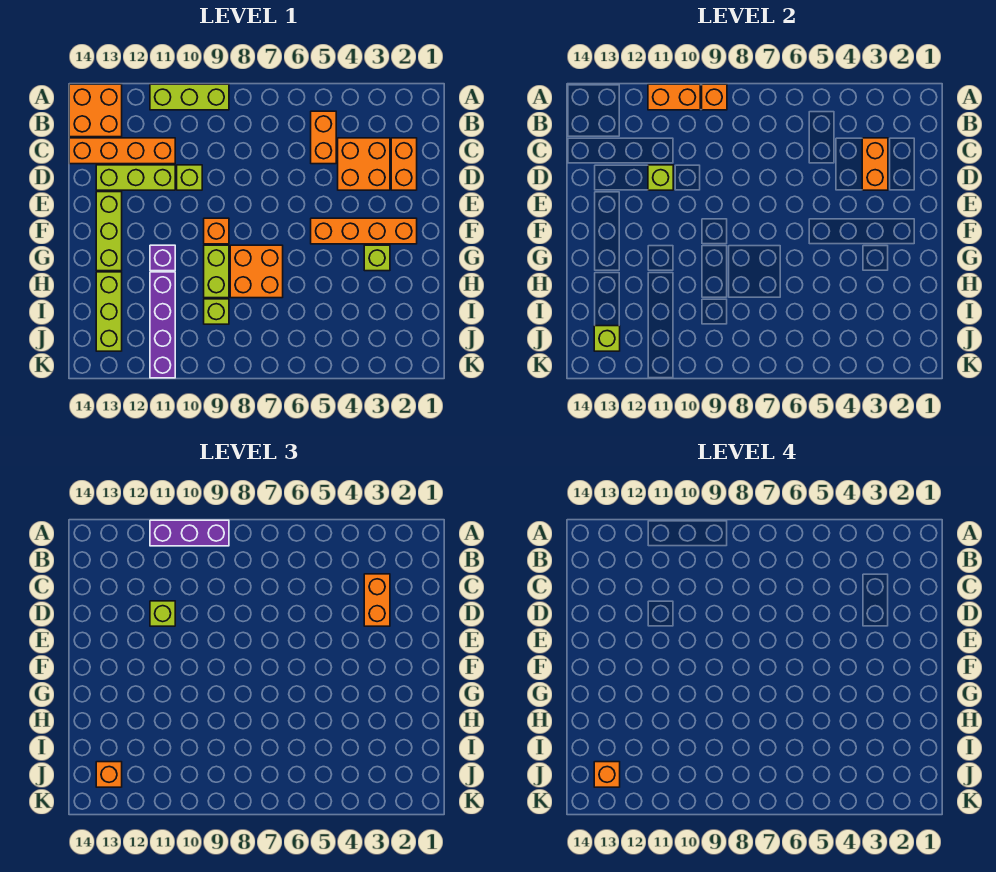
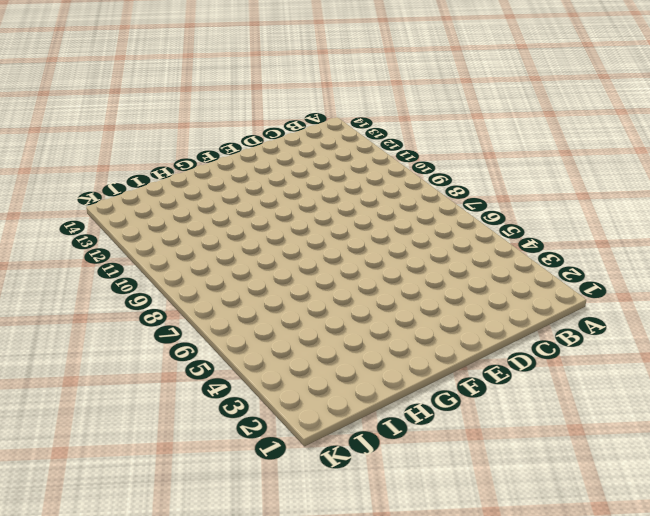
none -> lime 1x3 brick [150,84,229,110]
none -> orange 2x2 brick [69,84,122,137]
none -> orange 1x2 brick [311,111,336,164]

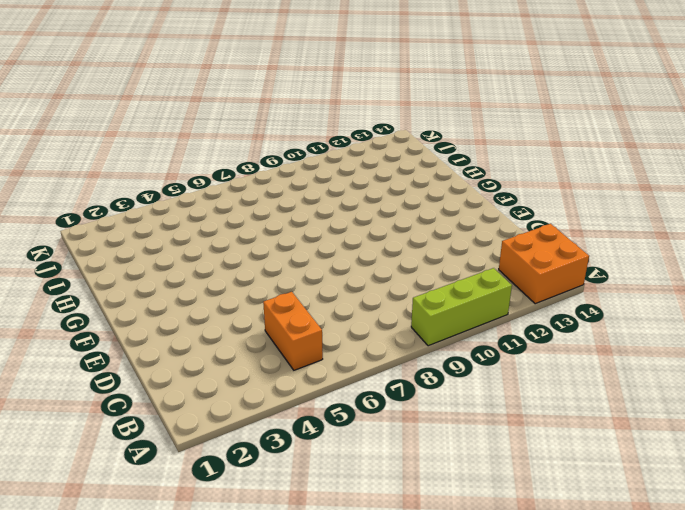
none -> orange 1x2 brick [391,138,417,190]
none -> orange 2x2 brick [338,138,390,190]
none -> orange 1x4 brick [69,138,175,164]

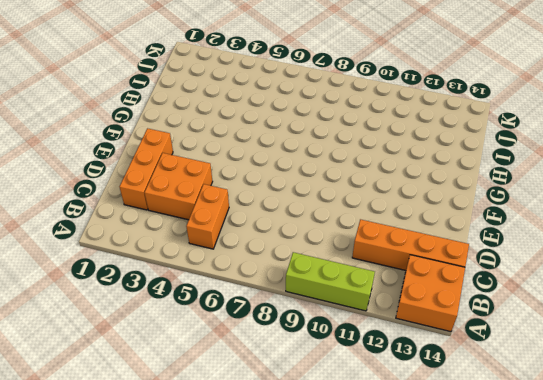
orange 1x3 brick [120,128,173,210] -> orange 1x2 brick [391,138,417,190]
none -> lime 1x1 brick [177,165,202,190]
none -> lime 1x3 brick [96,165,175,190]
none -> lime 1x3 brick [96,192,122,271]

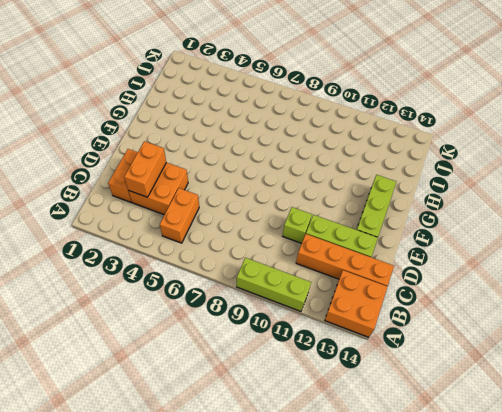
none -> orange 1x4 brick [311,218,417,244]
none -> orange 1x1 brick [204,218,229,244]
none -> lime 1x1 brick [364,245,390,271]

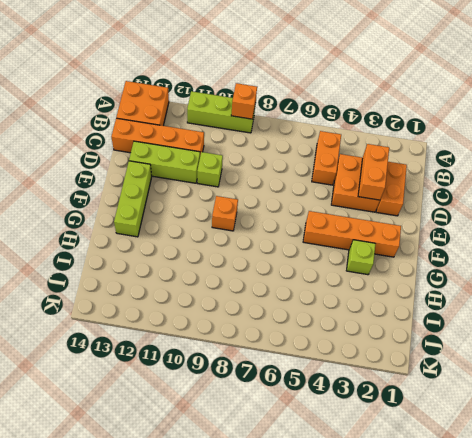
none -> orange 2x2 brick [230,245,283,298]
none -> lime 1x2 brick [204,245,229,298]
none -> purple 1x1 brick [150,245,175,271]

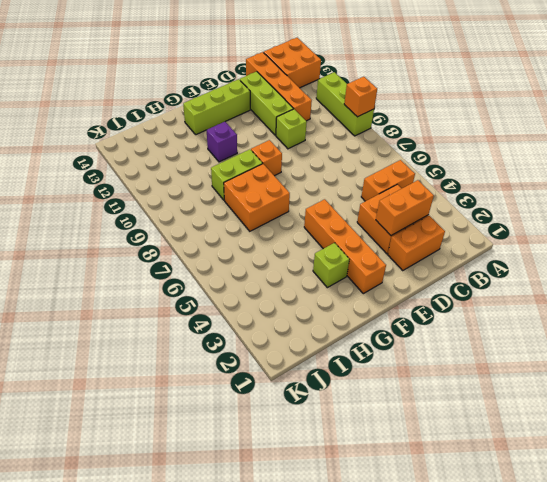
none -> purple 1x4 brick [150,272,175,378]
none -> lime 1x3 brick [96,272,122,351]
none -> lime 1x1 brick [204,299,229,324]

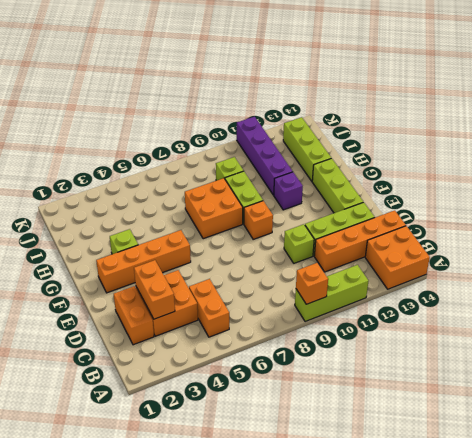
none -> orange 1x2 brick [648,84,700,110]
none -> lime 1x1 brick [648,165,673,190]
none -> lime 1x1 brick [594,326,620,351]

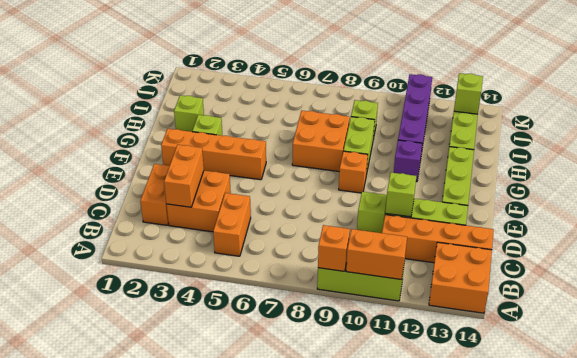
lime 1x1 brick [174,95,204,132] -> lime 1x1 brick moved to [150,601,175,626]
none -> purple 1x3 brick [150,520,229,546]
none -> orange 1x2 brick [364,574,390,626]
none -> orange 1x1 brick [96,762,122,787]

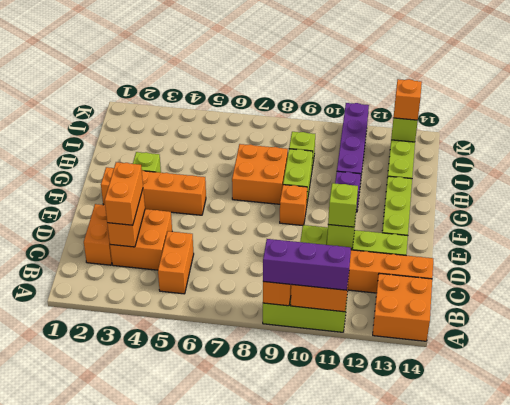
none -> orange 1x1 brick [594,762,620,787]

